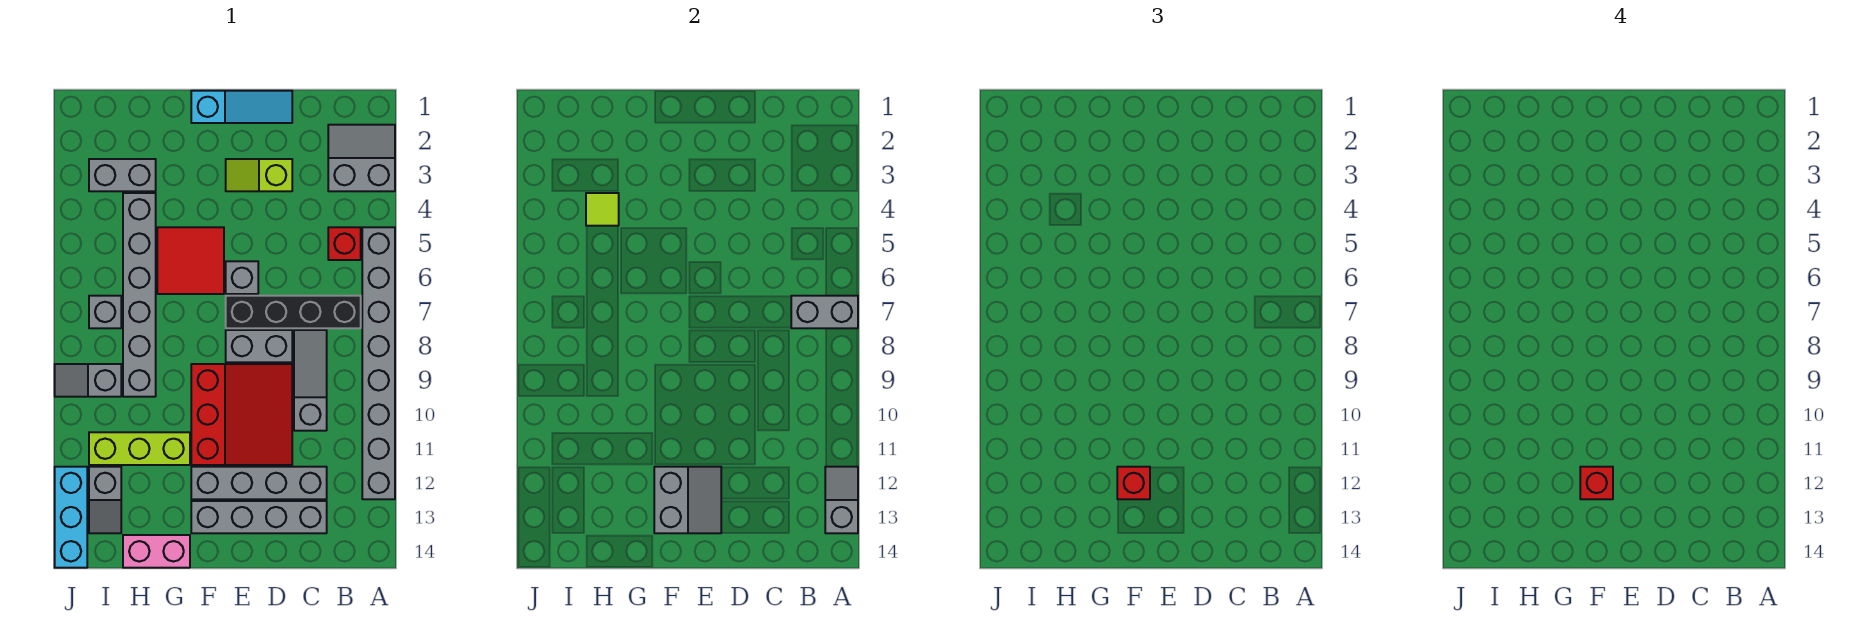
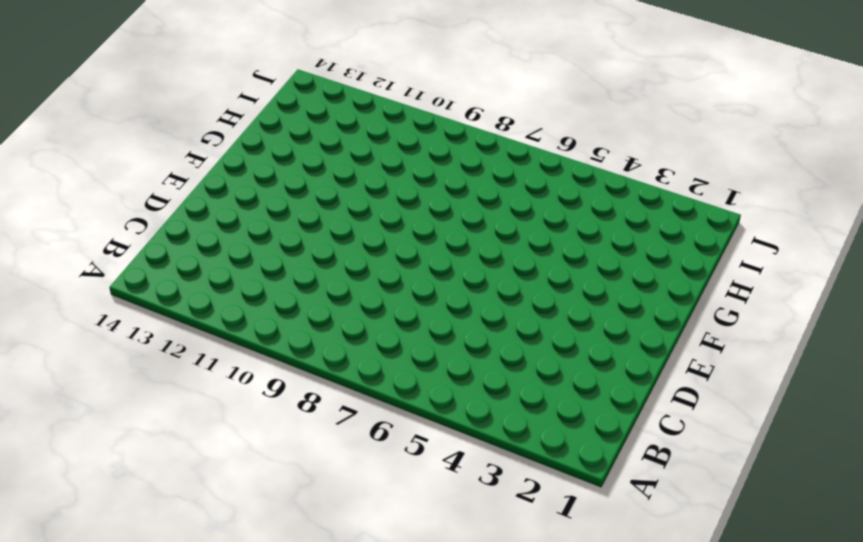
none -> grey 2x2 slope [328,125,395,191]
none -> grey 1x8 brick [362,227,395,499]
none -> red 1x1 brick [328,227,361,260]

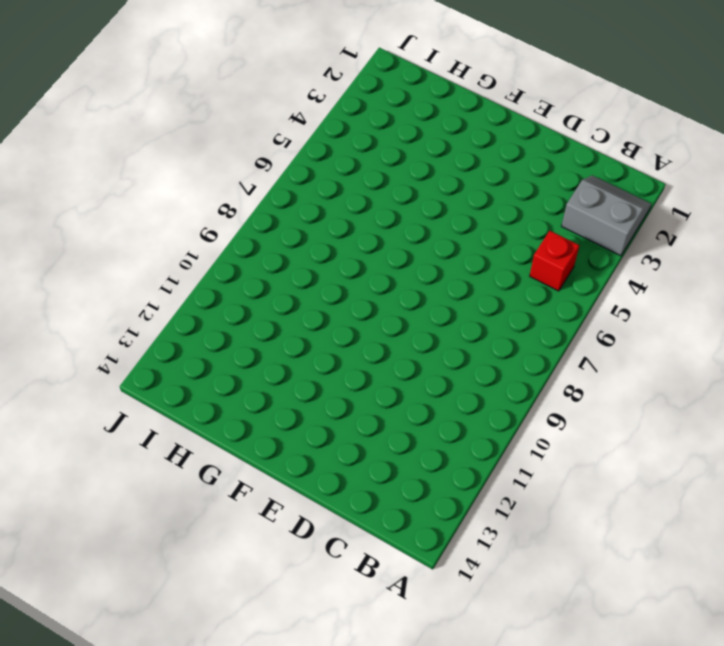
none -> grey 1x8 brick [362,227,395,499]
none -> black 1x4 brick [226,296,361,328]
none -> grey 1x3 slope [294,330,327,431]

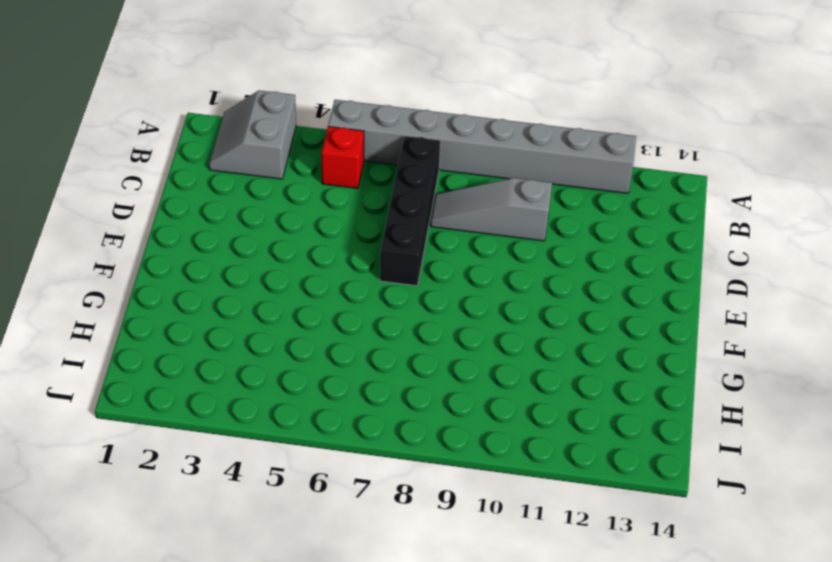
none -> grey 1x4 brick [191,467,327,499]
none -> grey 1x4 brick [191,501,327,533]
none -> cyan 1x3 slope [191,91,292,123]

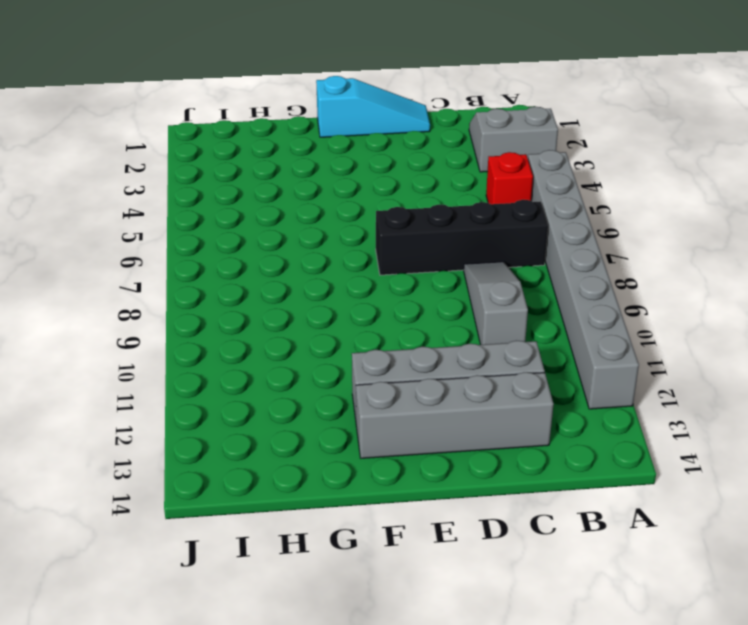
none -> lime 1x2 slope [226,159,292,191]
none -> grey 1x2 brick [226,330,292,362]
none -> red 3x3 slope [191,364,292,465]

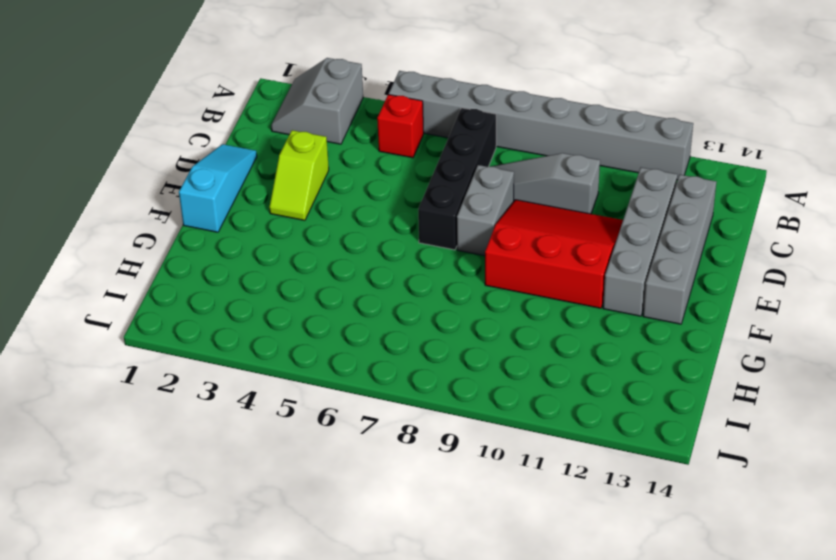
none -> grey 1x1 brick [226,261,258,294]
none -> red 2x2 tile [157,227,224,294]
none -> lime 1x3 brick [89,432,190,465]

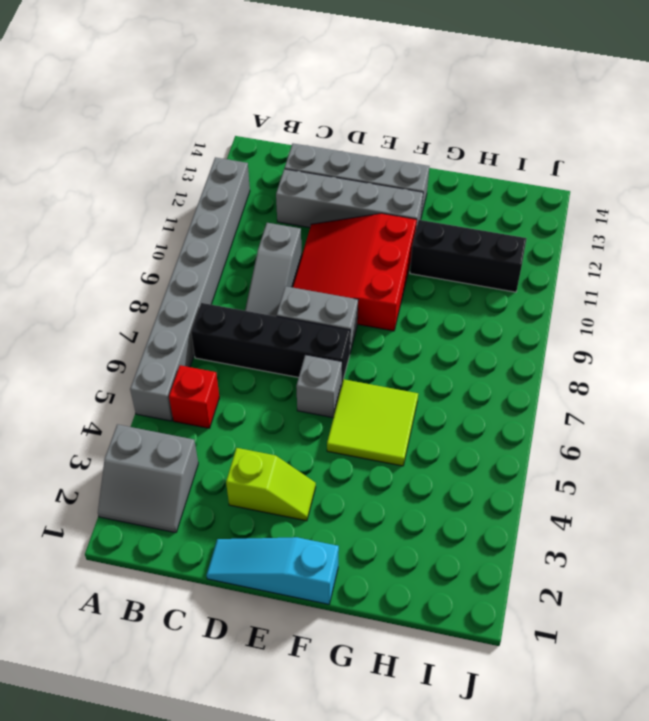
lime 2x2 tile [327,379,418,466] -> red 2x2 tile [157,227,224,294]
black 1x3 brick [410,220,527,292] -> lime 1x3 brick [89,432,190,465]
none -> pink 1x2 brick [123,535,190,568]
none -> grey 1x2 brick [89,159,156,191]
none -> grey 1x6 brick [123,193,156,397]

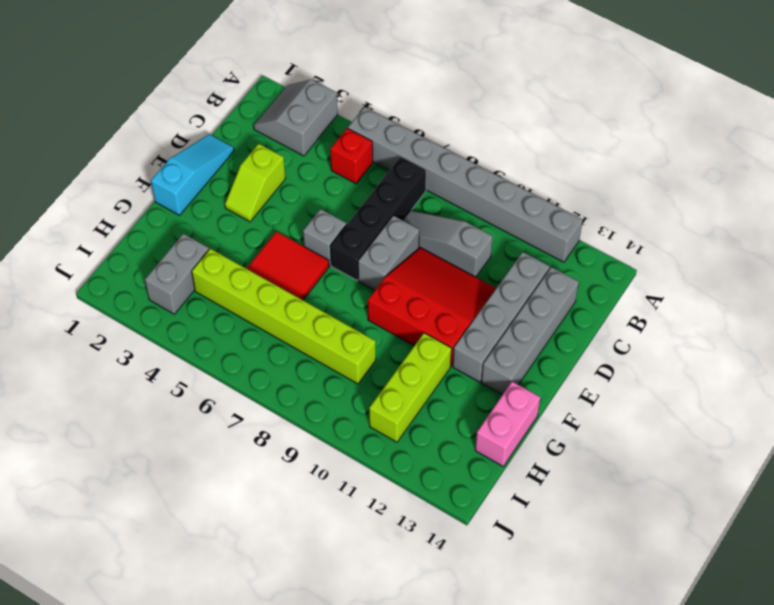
lime 1x6 brick [192,249,376,384] -> grey 1x6 brick [123,193,156,397]
none -> grey 1x1 brick [89,296,121,328]
none -> grey 1x2 slope [55,364,121,397]
none -> grey 1x2 slope [89,467,121,533]

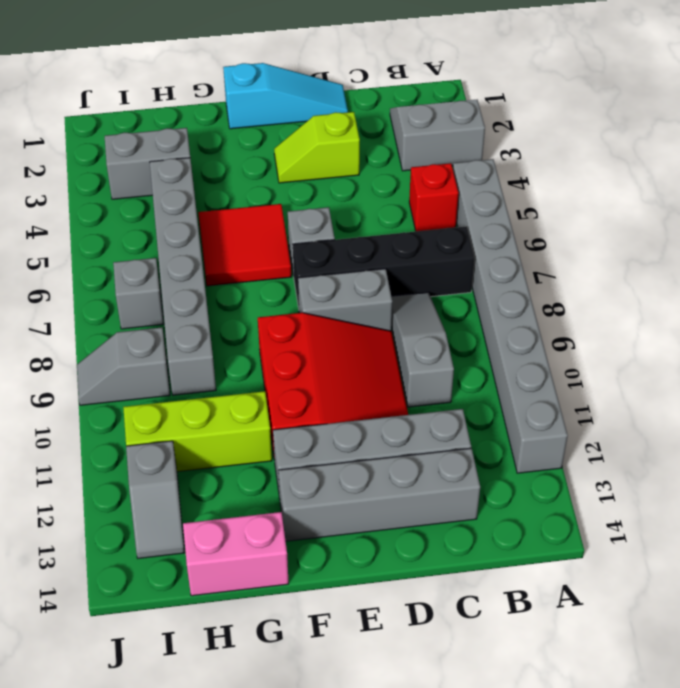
none -> cyan 1x3 brick [55,467,87,568]
none -> grey 1x2 brick [791,296,858,328]
none -> grey 1x2 slope [825,467,858,533]

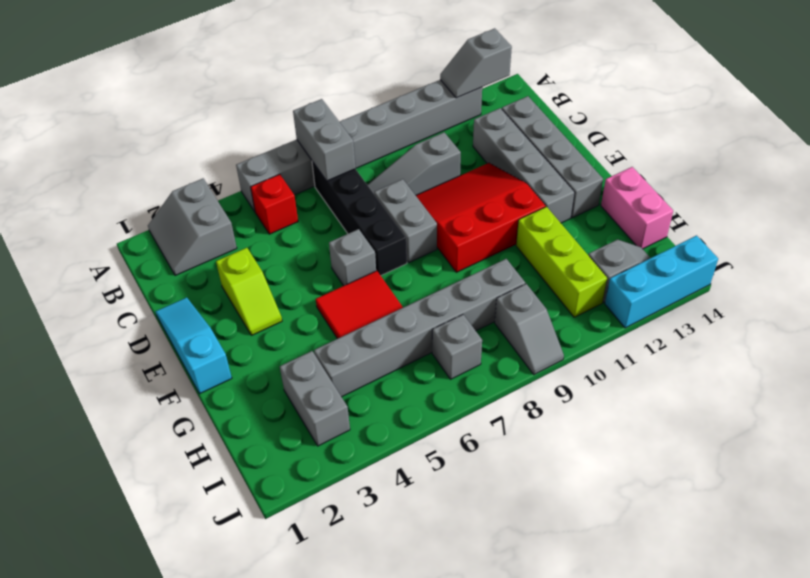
none -> grey 2x2 slope [654,467,721,533]
none -> lime 1x1 tile [586,193,619,226]
none -> red 1x1 brick [1117,467,1150,499]

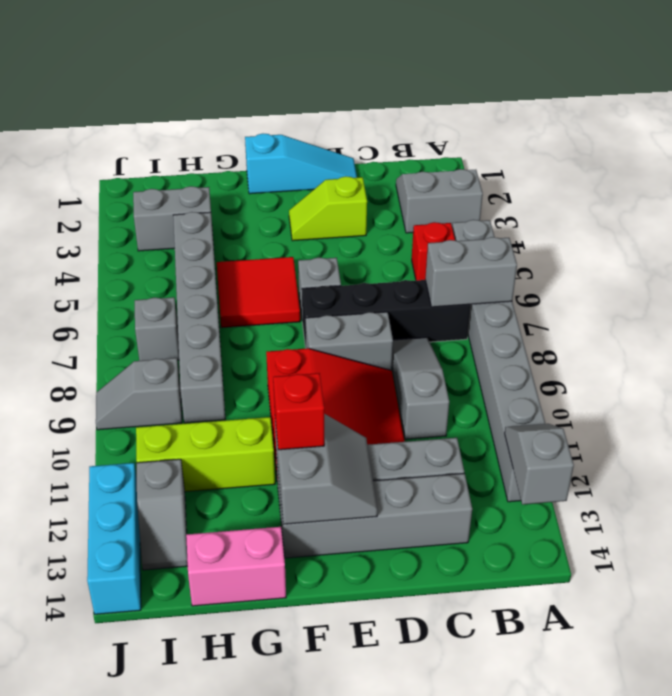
none -> lime 1x1 tile [586,193,619,226]
none -> red 1x1 brick [1580,467,1613,499]

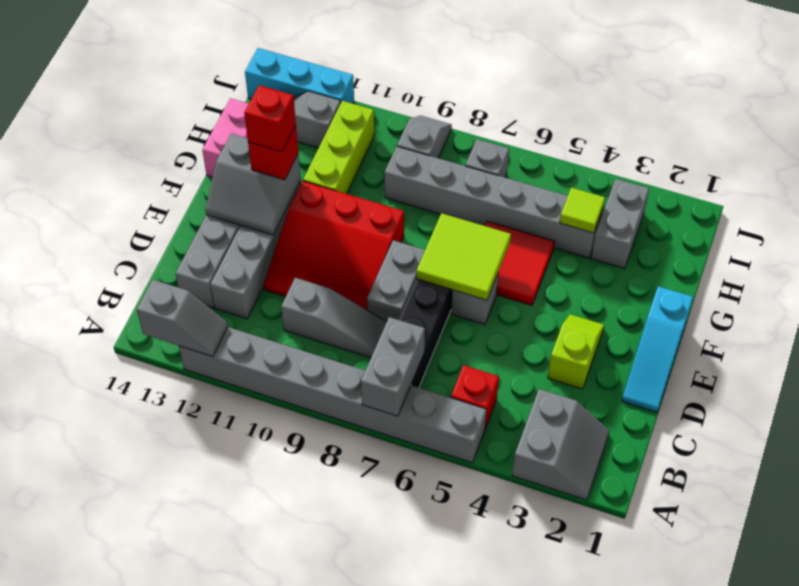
lime 2x2 tile [416,213,511,300] -> none

